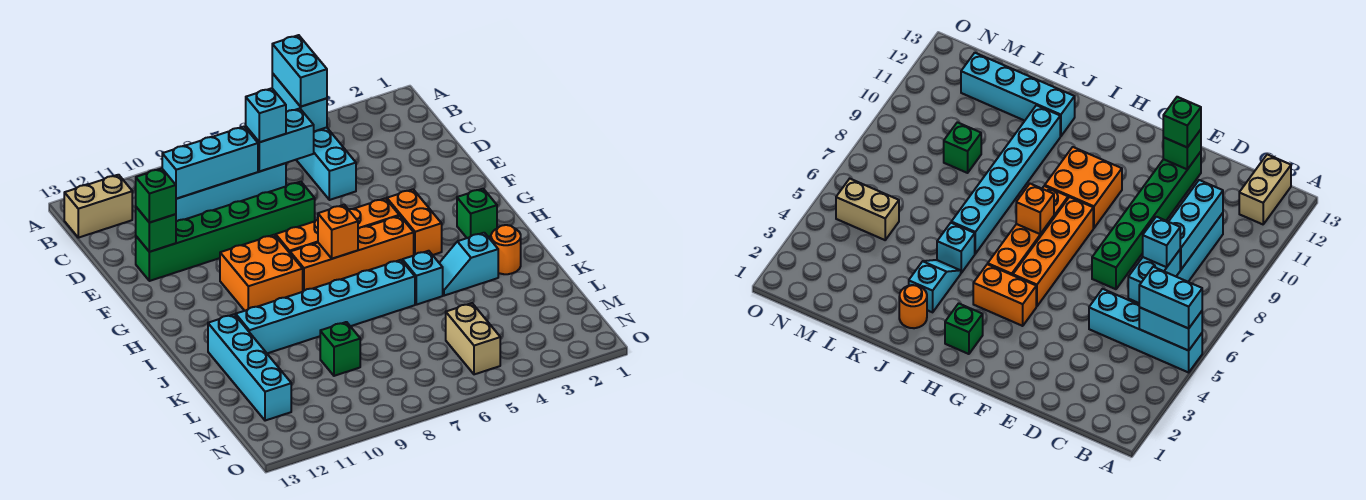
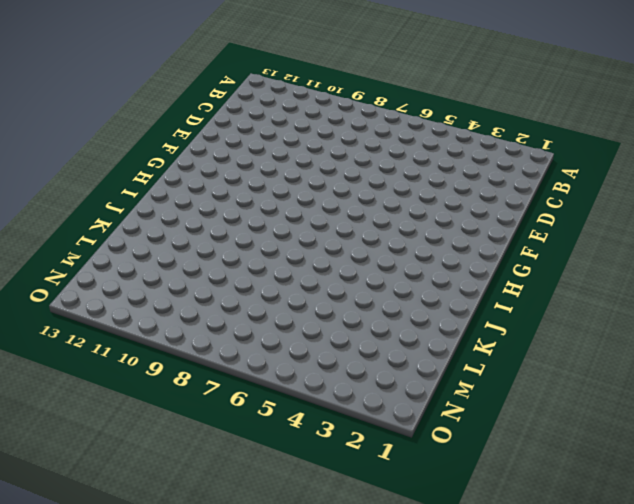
none -> cyan 1x4 brick [296,127,356,200]
none -> tan 1x2 brick [64,175,132,238]
none -> cyan 1x4 brick [176,163,286,222]

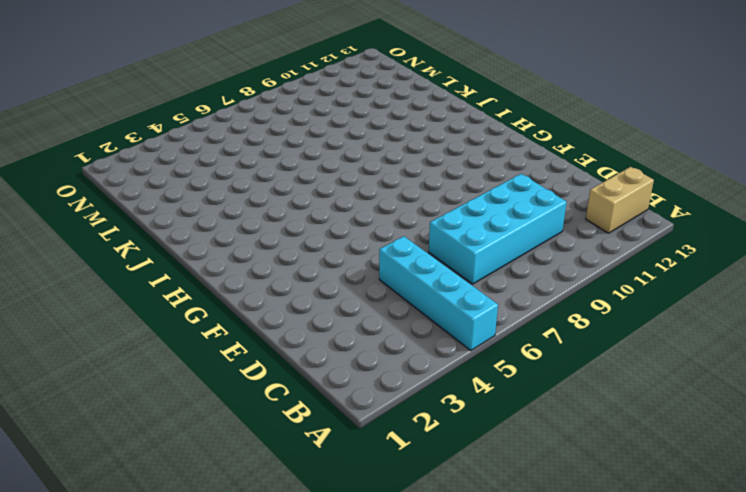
cyan 2x4 brick [429,174,567,284] -> cyan 1x4 brick [176,163,286,222]
none -> green 1x6 brick [136,182,315,281]
none -> orange 1x2 brick [387,189,442,255]
none -> orange 1x4 brick [276,198,399,253]

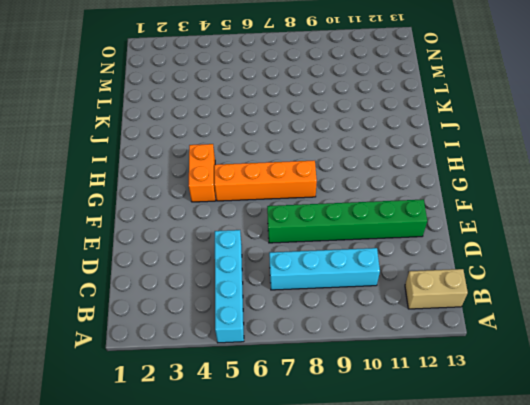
none -> orange 2x2 brick [220,235,303,311]
none -> green 1x1 brick [457,189,497,238]
none -> orange 1x4 brick [290,216,414,291]

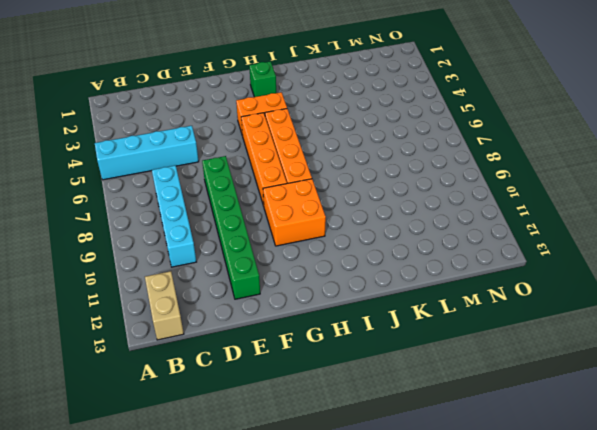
none -> orange 1x1 round brick [491,225,521,274]
none -> cyan 1x2 slope [440,233,498,296]
none -> cyan 1x1 brick [402,251,443,305]

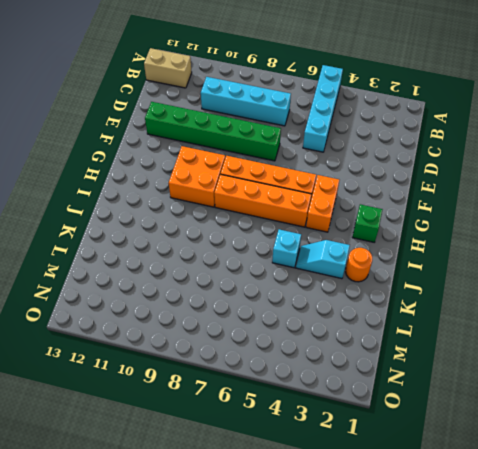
none -> cyan 1x6 brick [236,260,415,354]
none -> cyan 1x4 brick [208,314,291,421]
none -> green 1x1 brick [320,322,360,376]

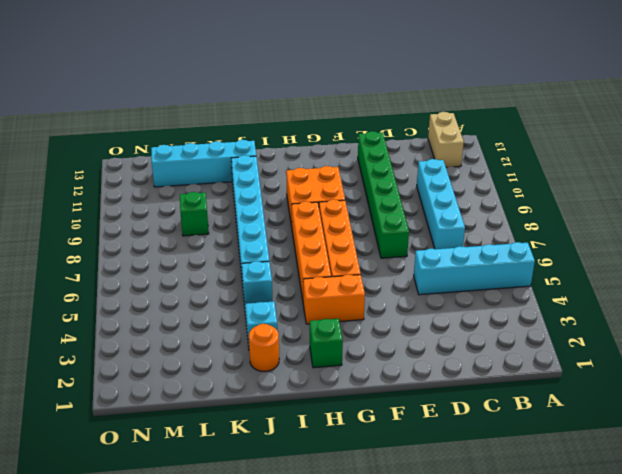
none -> tan 1x2 brick [446,303,500,374]
none -> cyan 1x2 brick [272,73,327,131]
none -> cyan 1x2 brick [246,108,314,171]

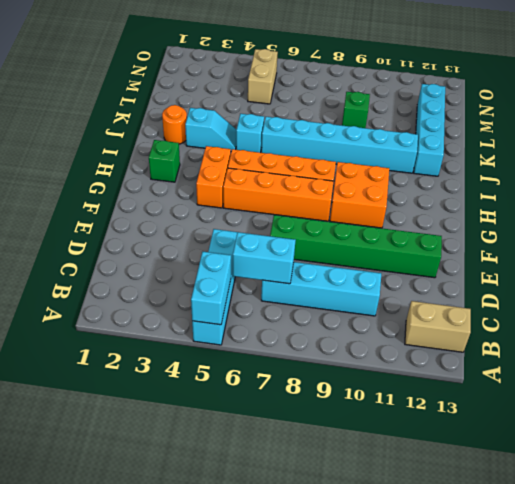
none -> cyan 1x3 brick [162,127,258,199]
none -> green 1x1 brick [136,207,176,252]
none -> orange 1x1 brick [318,205,358,259]

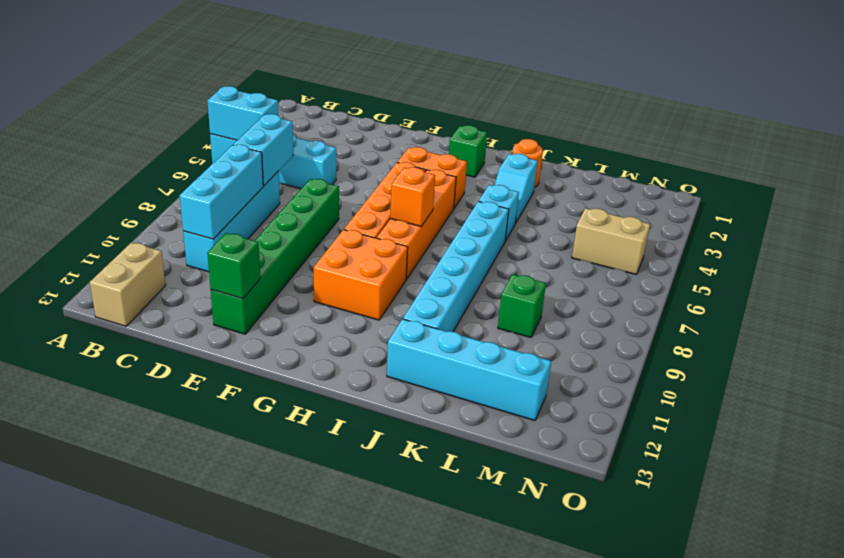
none -> cyan 1x2 brick [272,35,327,107]
none -> cyan 1x1 brick [246,88,286,142]
none -> green 1x1 brick [136,169,176,223]

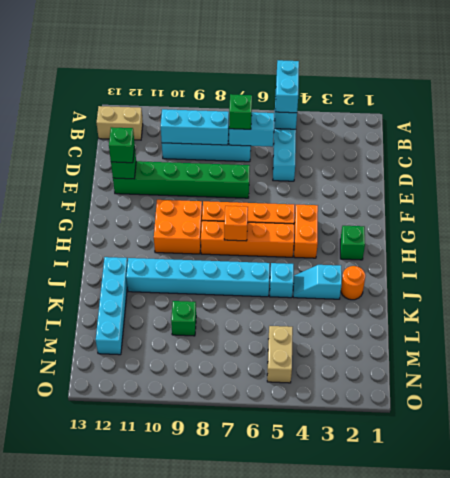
green 1x1 brick [229,94,252,129] -> cyan 1x1 brick [246,88,286,142]

